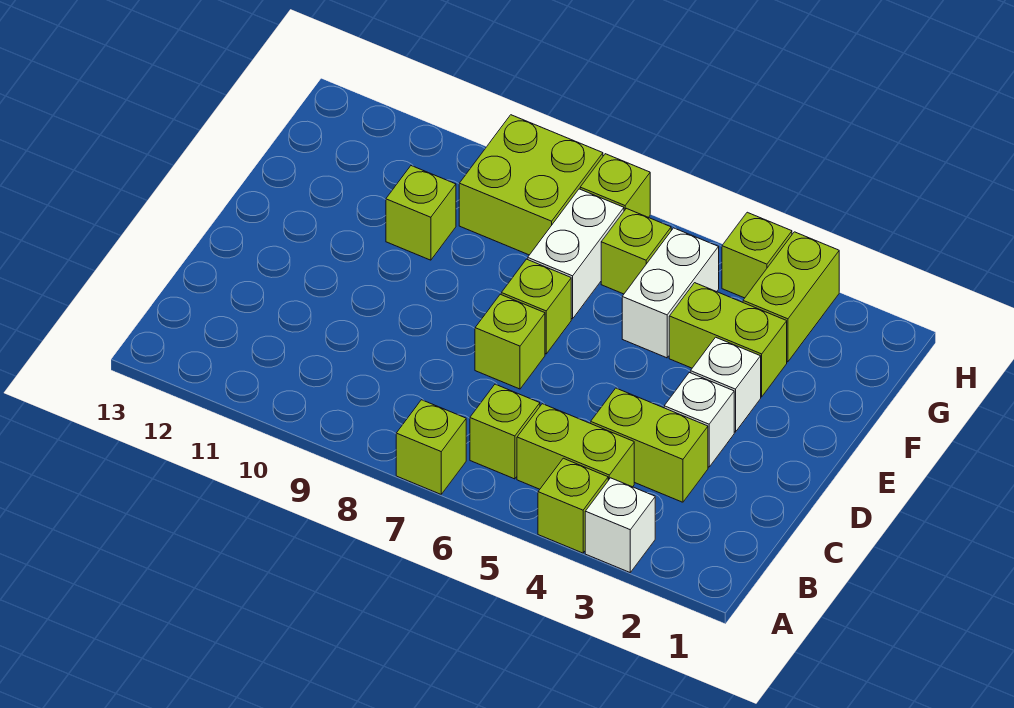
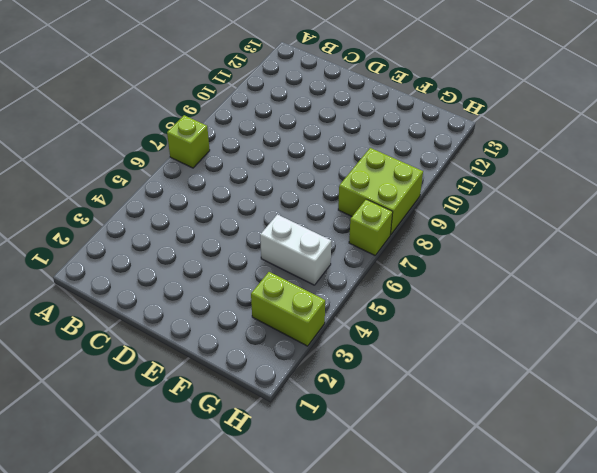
none -> white 1x1 brick [585,478,655,572]
none -> lime 1x1 brick [538,458,608,553]
none -> lime 1x2 brick [517,404,634,489]

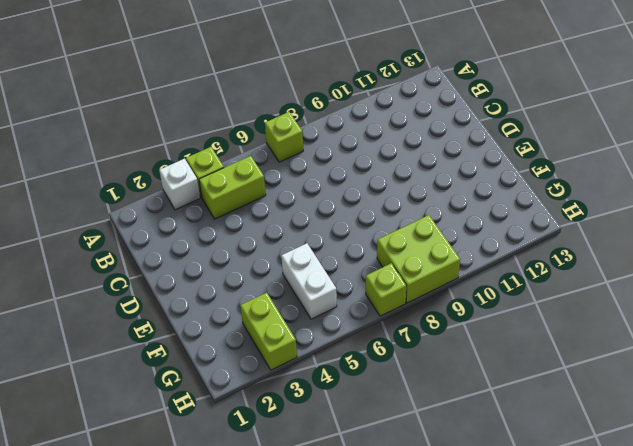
none -> lime 1x1 brick [470,384,540,479]
none -> lime 1x2 brick [591,388,708,502]
none -> white 1x1 brick [664,372,734,467]

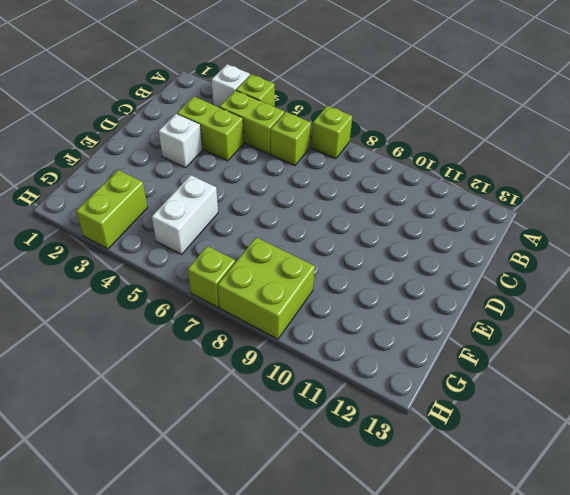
none -> lime 1x1 brick [475,294,545,389]
none -> white 1x1 brick [691,337,761,432]
none -> lime 1x1 brick [501,259,571,354]

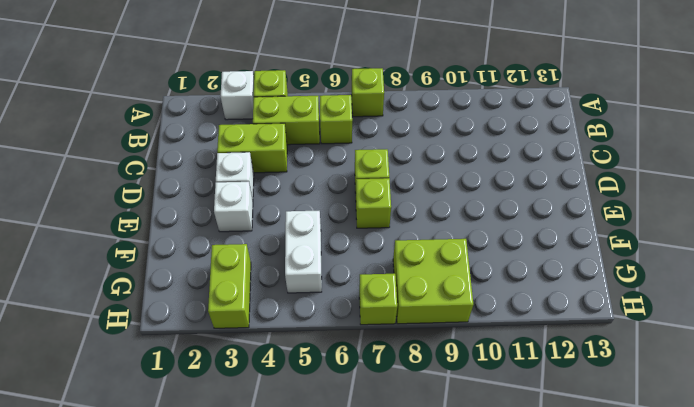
none -> lime 1x2 brick [669,283,787,397]
none -> white 1x2 brick [528,189,624,319]
none -> lime 1x1 brick [386,166,456,260]

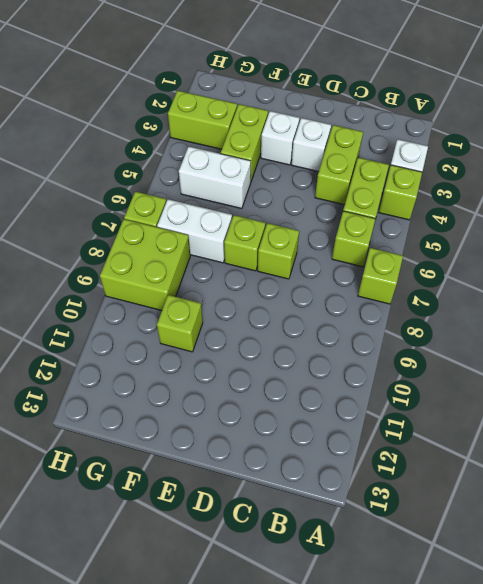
none -> lime 1x1 brick [601,208,671,294]
none -> lime 1x1 brick [722,212,792,298]

